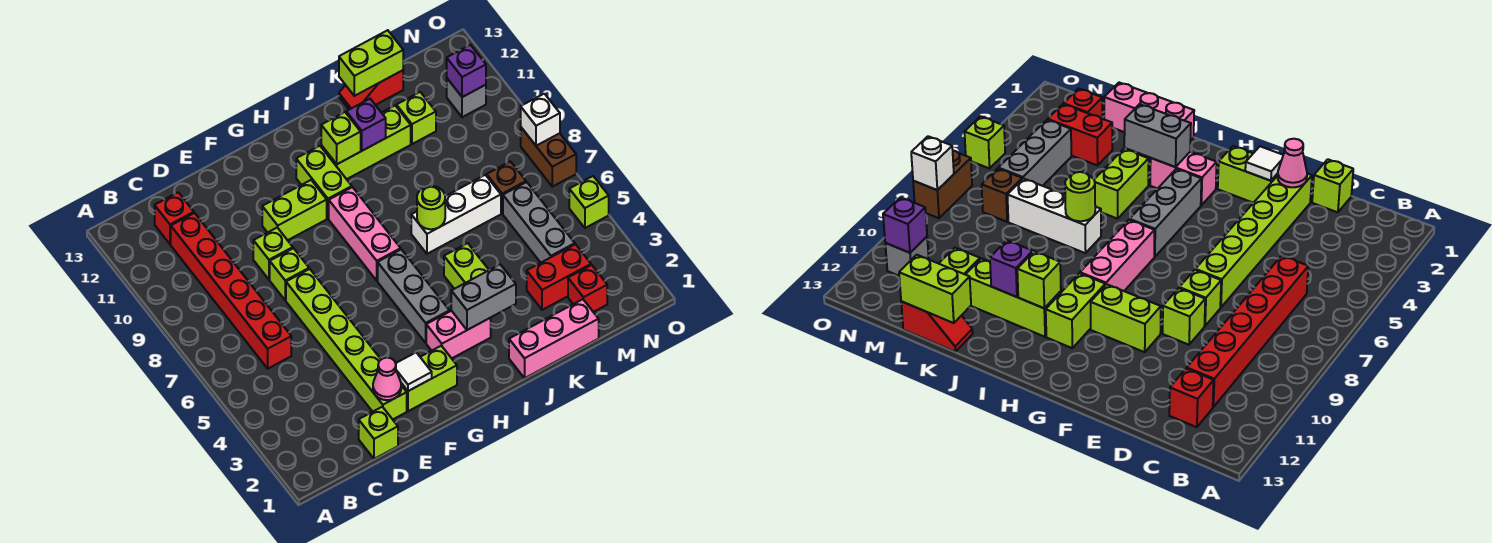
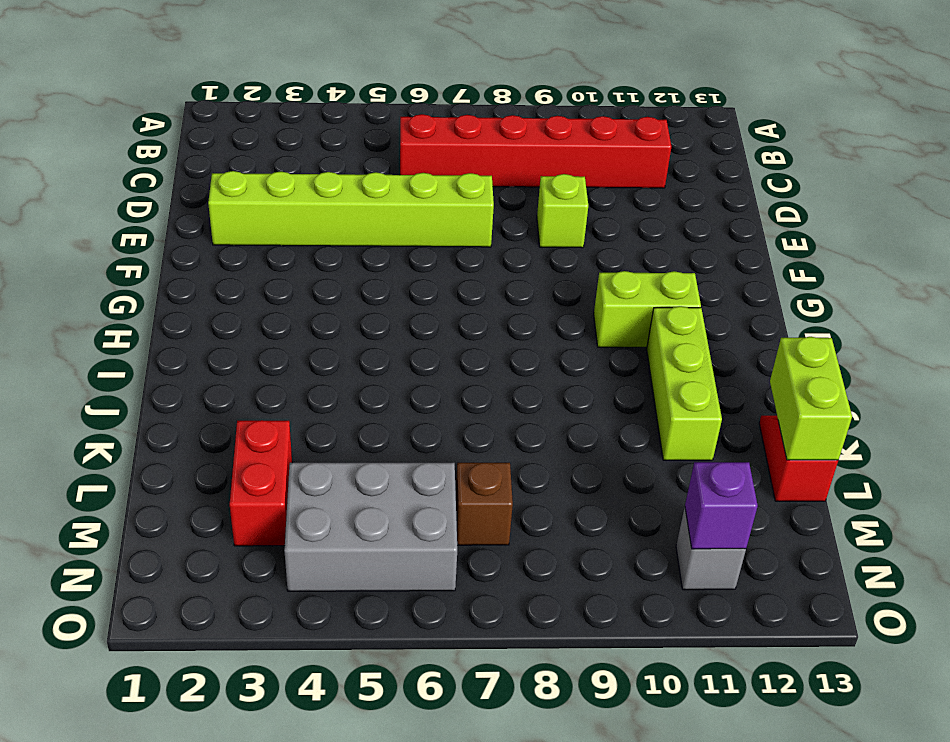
grey 2x3 brick [284,463,457,591] -> grey 1x3 brick [503,182,575,263]
none -> red 1x1 brick [155,192,194,244]
none -> lime 1x1 brick [359,407,398,459]
none -> lime 1x1 brick [270,248,309,300]
none -> lime 1x2 brick [401,346,457,411]

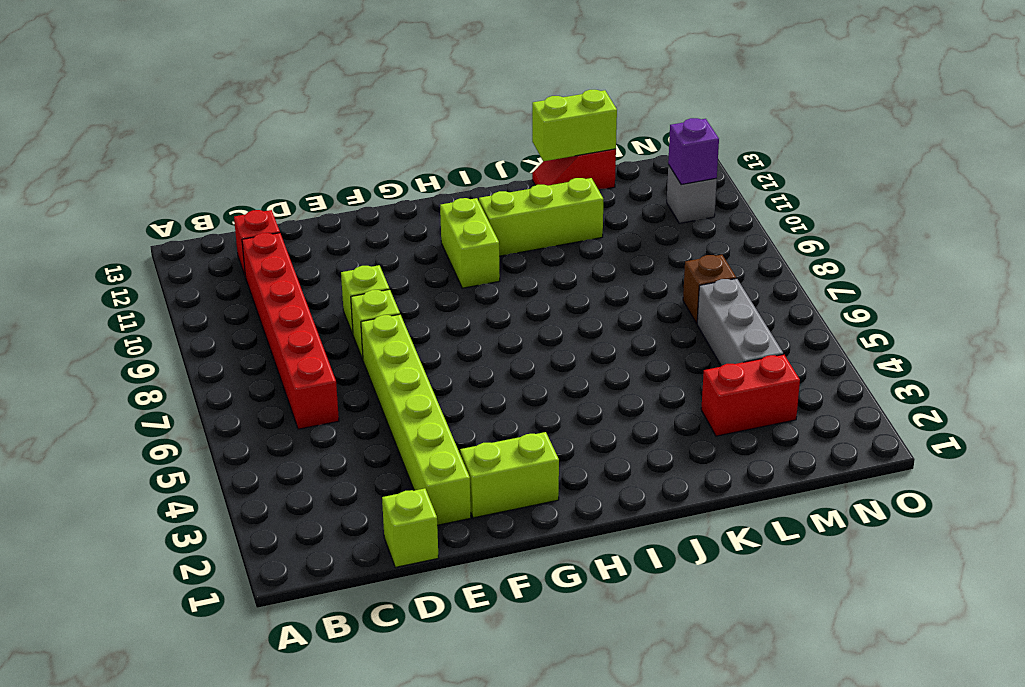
none -> lime 1x2 brick [262,180,327,240]
none -> pink 1x2 brick [426,311,491,358]
none -> grey 1x3 brick [378,249,449,343]
none -> pink 1x3 brick [329,187,401,281]

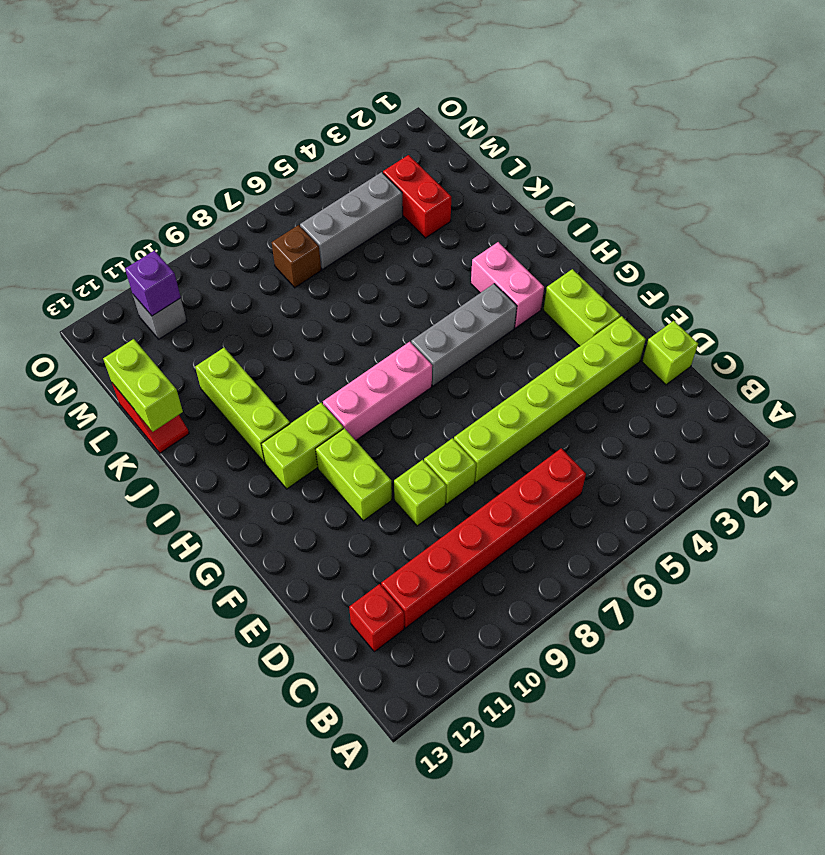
none -> pink 1x3 brick [509,299,599,378]
none -> lime 1x2 brick [444,243,489,289]
none -> white 1x3 brick [411,175,501,254]
none -> lime 1x1 brick [396,92,436,144]

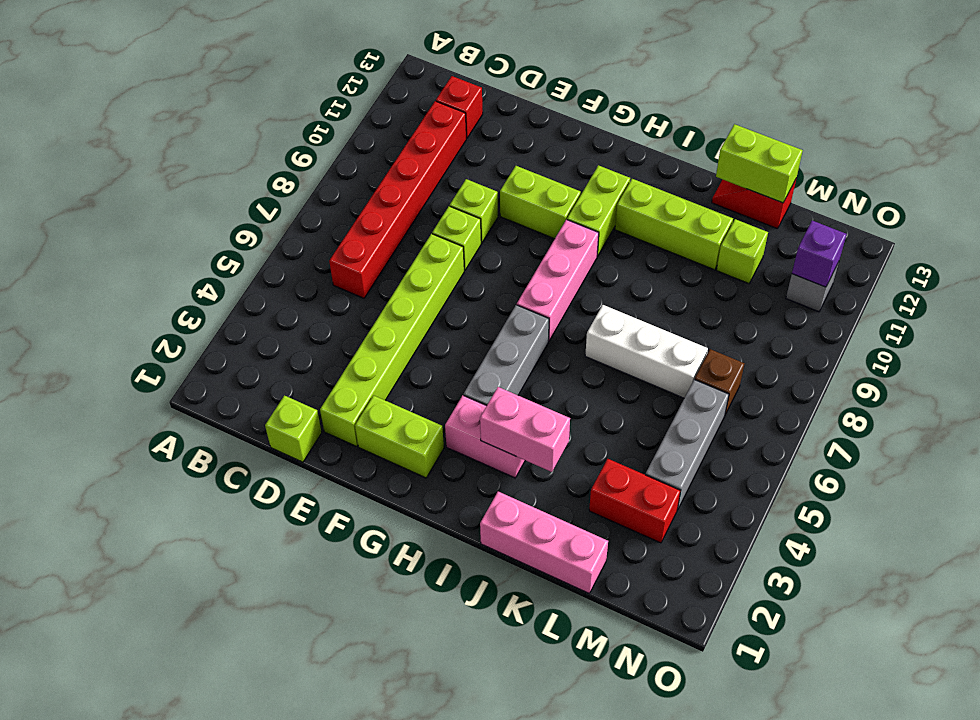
pink 1x2 brick [480,387,570,472] -> grey 1x2 brick [451,265,516,330]
none -> lime 1x2 brick [444,243,489,289]
none -> red 1x1 brick [568,265,607,312]
none -> lime 1x1 brick [569,176,609,228]
none -> brown 1x2 brick [521,128,576,187]

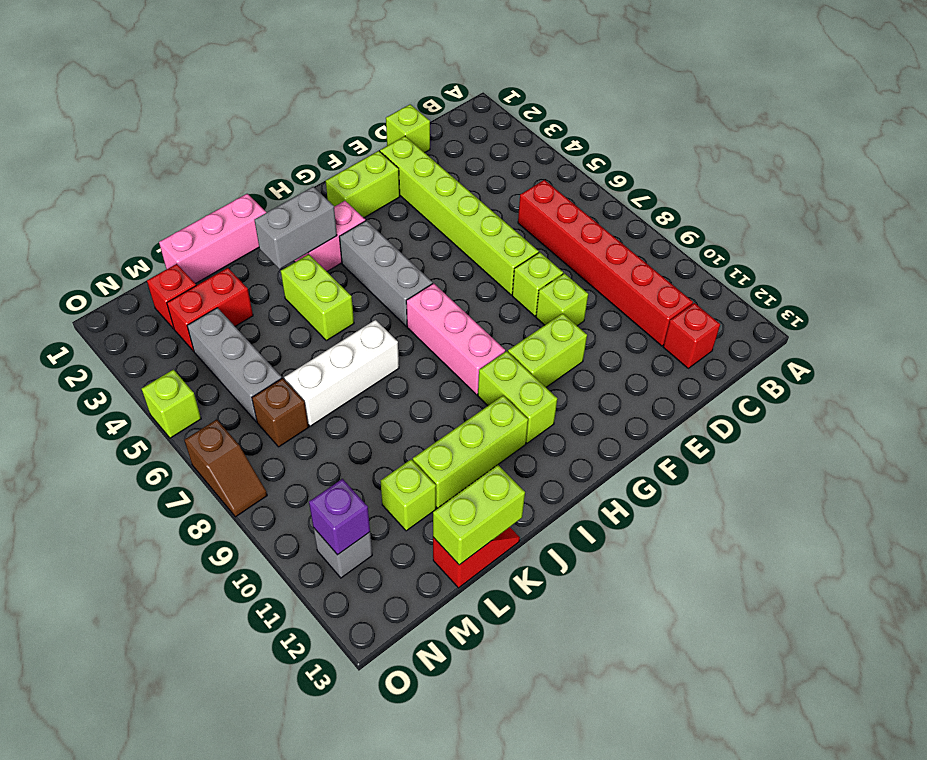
brown 1x2 slope [185,420,267,517] -> brown 1x2 brick [521,128,576,187]
none -> pink 1x1 cone [373,358,401,400]
none -> white 1x1 tile [396,353,432,391]
none -> lime 1x1 brick [321,112,361,164]
none -> lime 1x1 round brick [417,186,445,229]

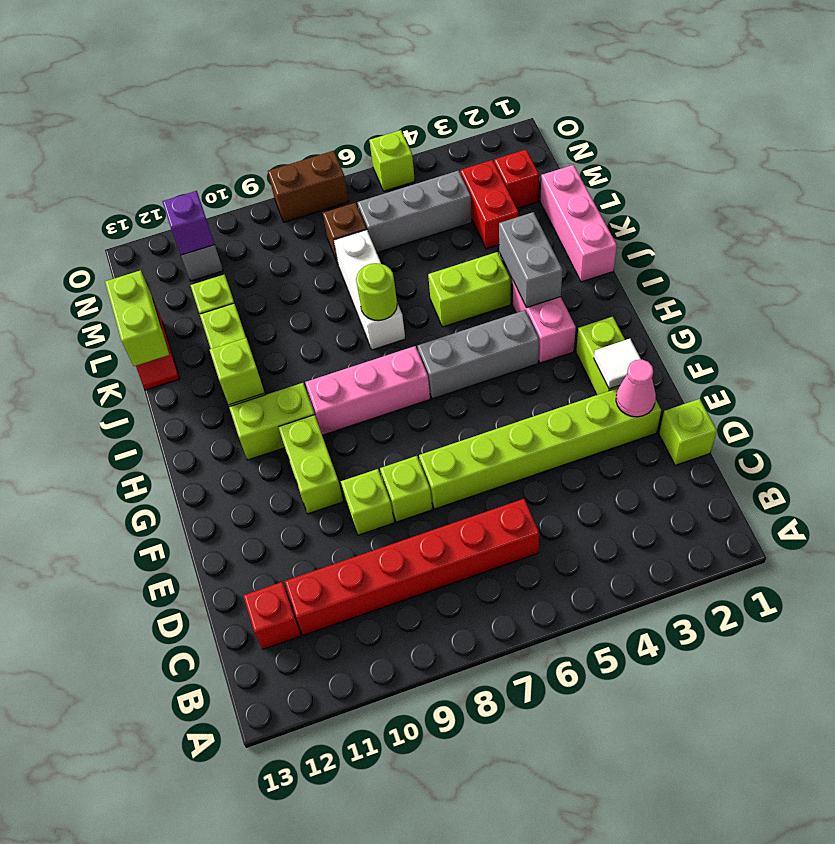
none -> purple 1x1 brick [346,99,386,151]
none -> white 1x1 brick [521,94,560,146]

